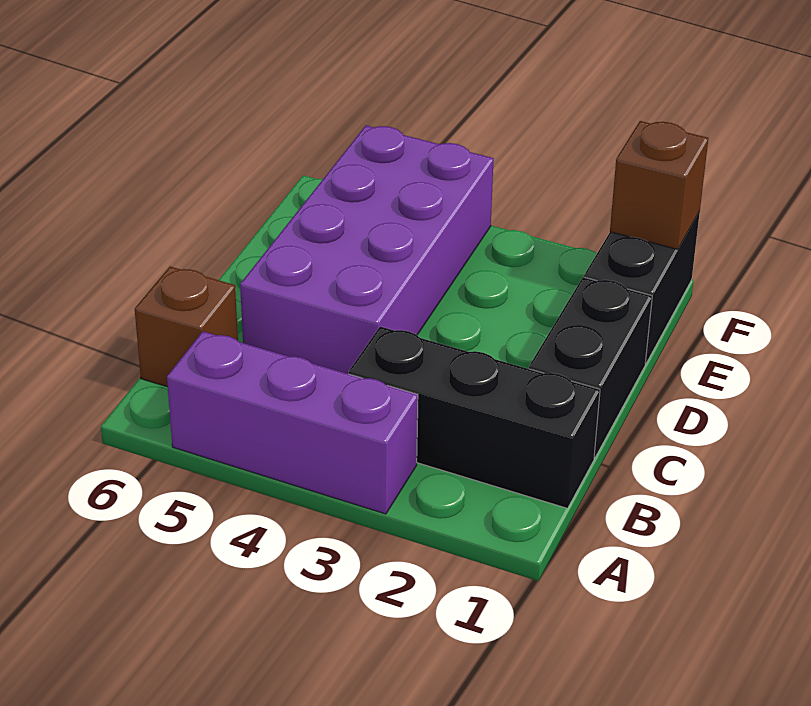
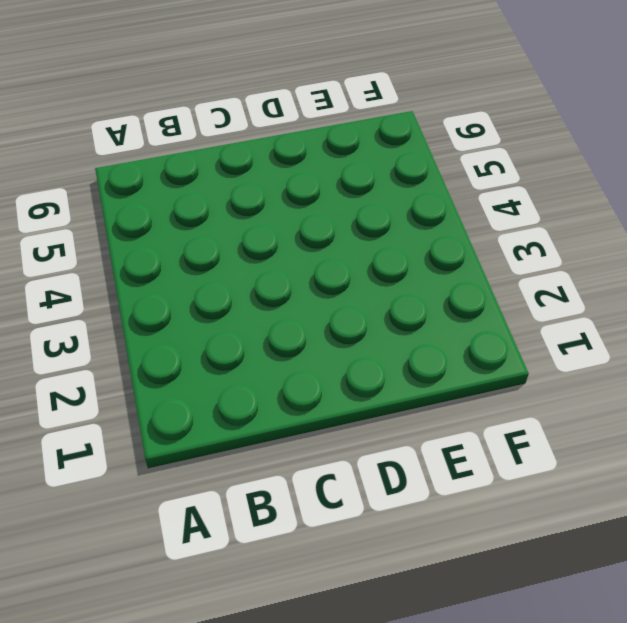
none -> purple 1x3 brick [167,331,418,514]
none -> black 1x3 brick [349,327,600,508]

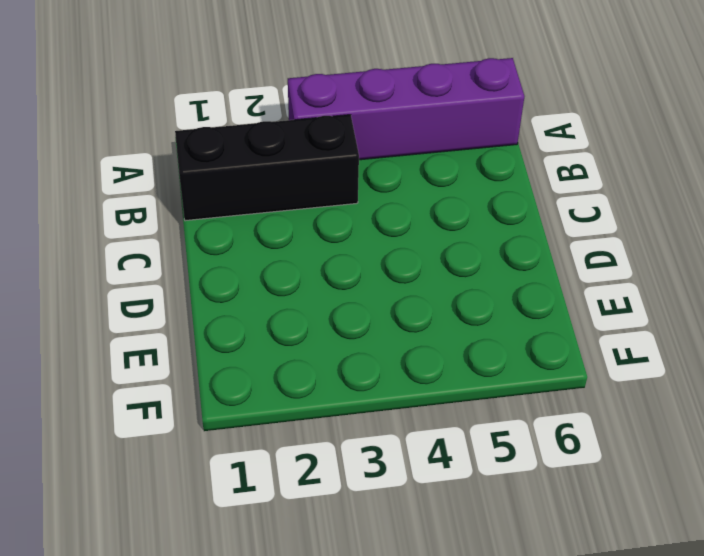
purple 1x4 brick [288,58,524,160] -> purple 1x3 brick [167,331,418,514]
none -> brown 1x1 brick [135,267,238,387]
none -> black 1x2 brick [529,277,652,458]

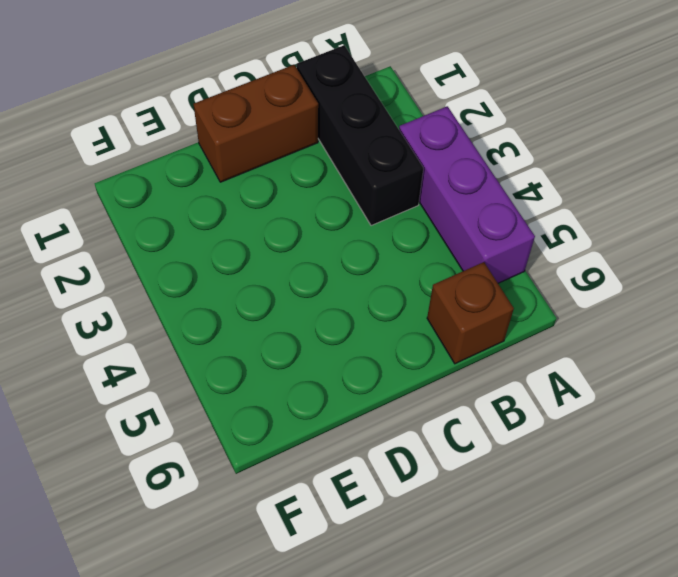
brown 1x2 brick [193,65,318,182] -> black 1x2 brick [529,277,652,458]
none -> purple 2x4 brick [240,125,494,374]
none -> black 1x2 brick [584,211,700,363]

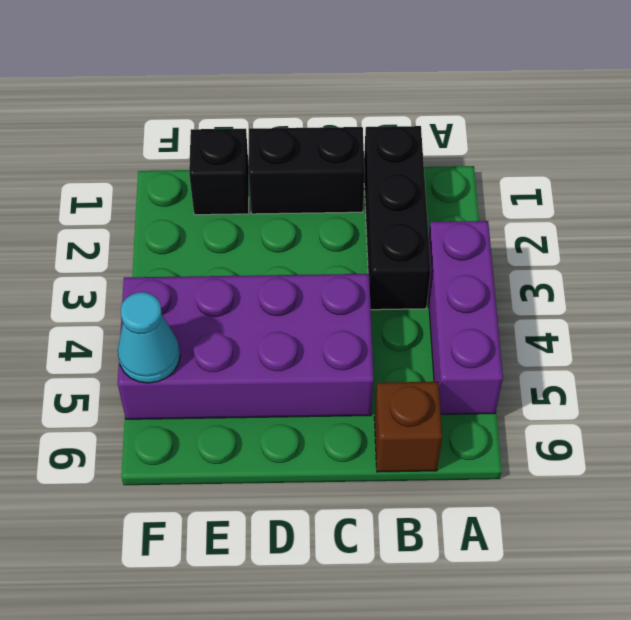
black 1x1 brick [189,129,249,215] -> black 1x2 brick [584,211,700,363]
cyan 1x1 cone [118,292,180,383] -> none
none -> brown 1x1 brick [610,121,708,250]

